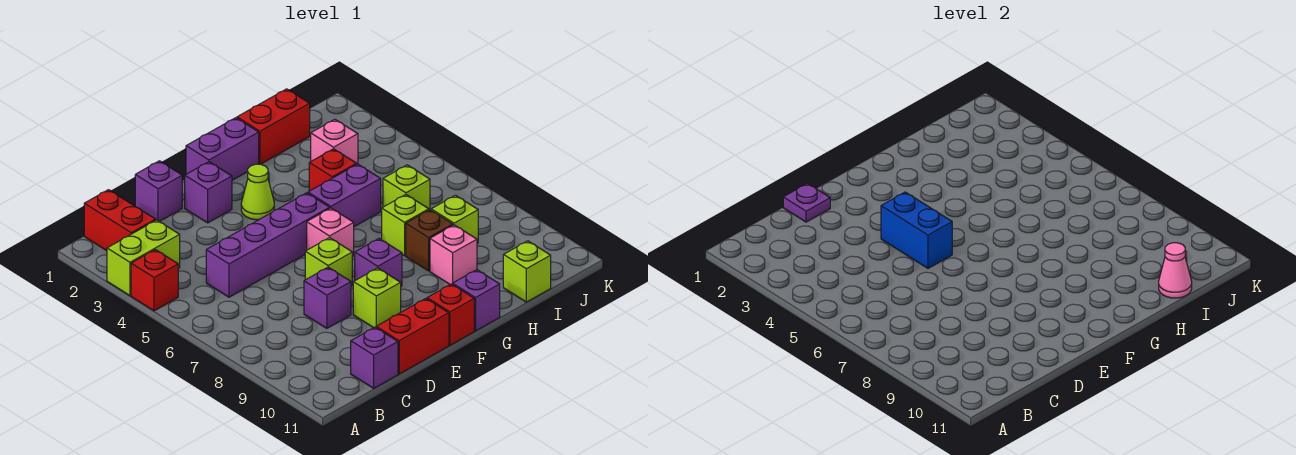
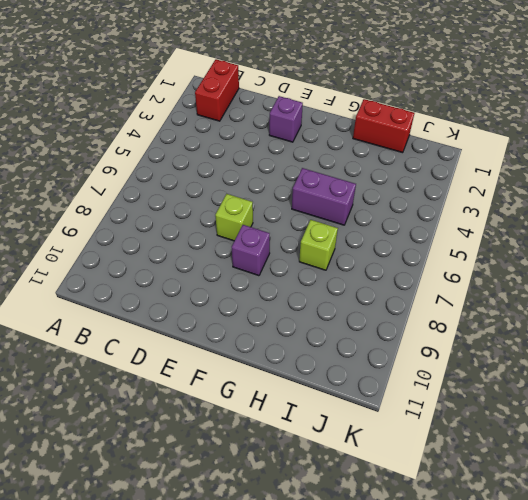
none -> lime 1x2 brick [107,220,180,296]
none -> red 1x1 brick [131,250,178,311]
none -> purple 1x4 brick [206,193,330,297]
none -> purple 1x1 brick [351,327,398,388]

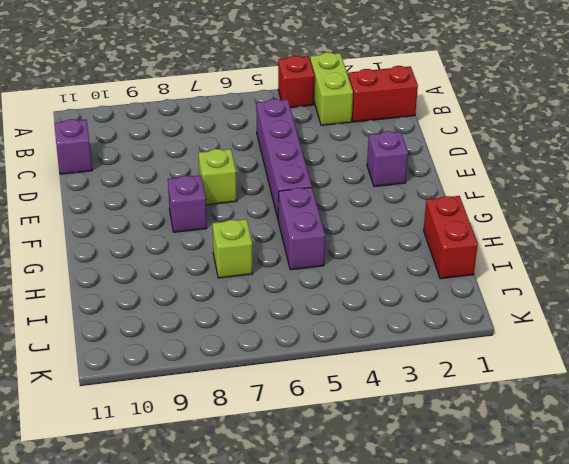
none -> purple 1x1 brick [135,161,182,222]
none -> purple 1x1 brick [304,267,351,328]
none -> red 1x2 brick [376,299,449,374]
none -> lime 1x1 brick [353,268,401,328]

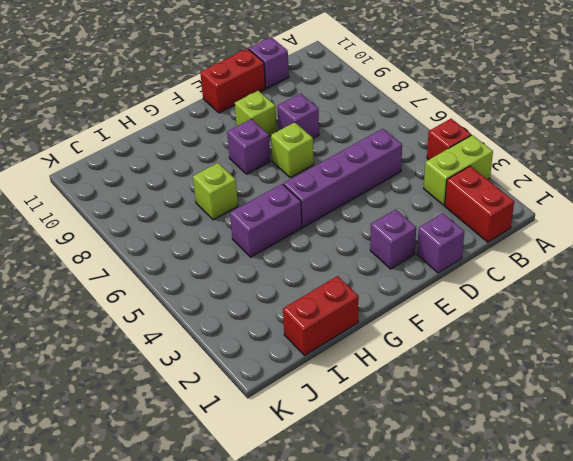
none -> purple 1x2 brick [186,118,259,180]
none -> lime 1x1 cone [241,164,274,220]
none -> pink 1x1 brick [307,208,354,257]
none -> red 1x1 brick [427,284,474,345]

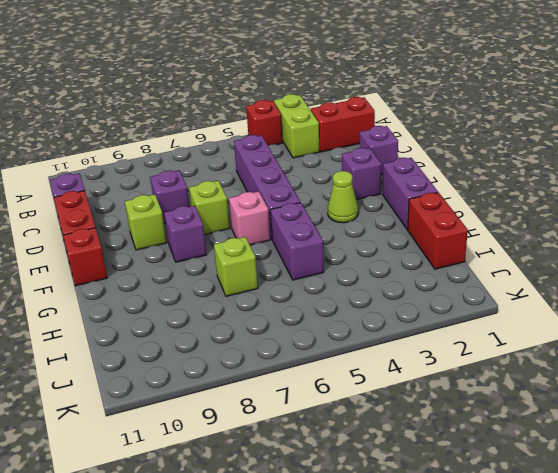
none -> purple 1x1 brick [453,270,500,331]
none -> red 1x1 brick [309,149,357,191]
none -> brown 1x1 brick [406,210,453,271]
none -> pink 1x1 brick [430,225,477,284]

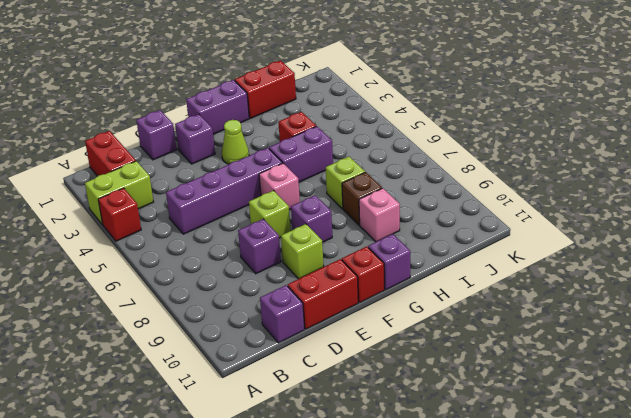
none -> pink 1x1 brick [311,119,358,164]
none -> lime 1x1 brick [383,165,430,210]
none -> lime 1x1 brick [431,195,478,244]
none -> lime 1x1 brick [503,241,551,302]

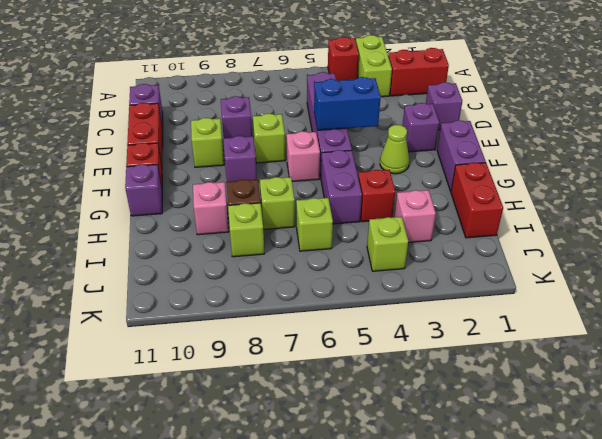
lime 1x1 brick [367,217,408,271] -> lime 1x1 brick moved to [503,241,551,302]
none -> purple 1x1 plate [783,183,830,222]
none -> pink 1x1 cone [1159,243,1192,298]

